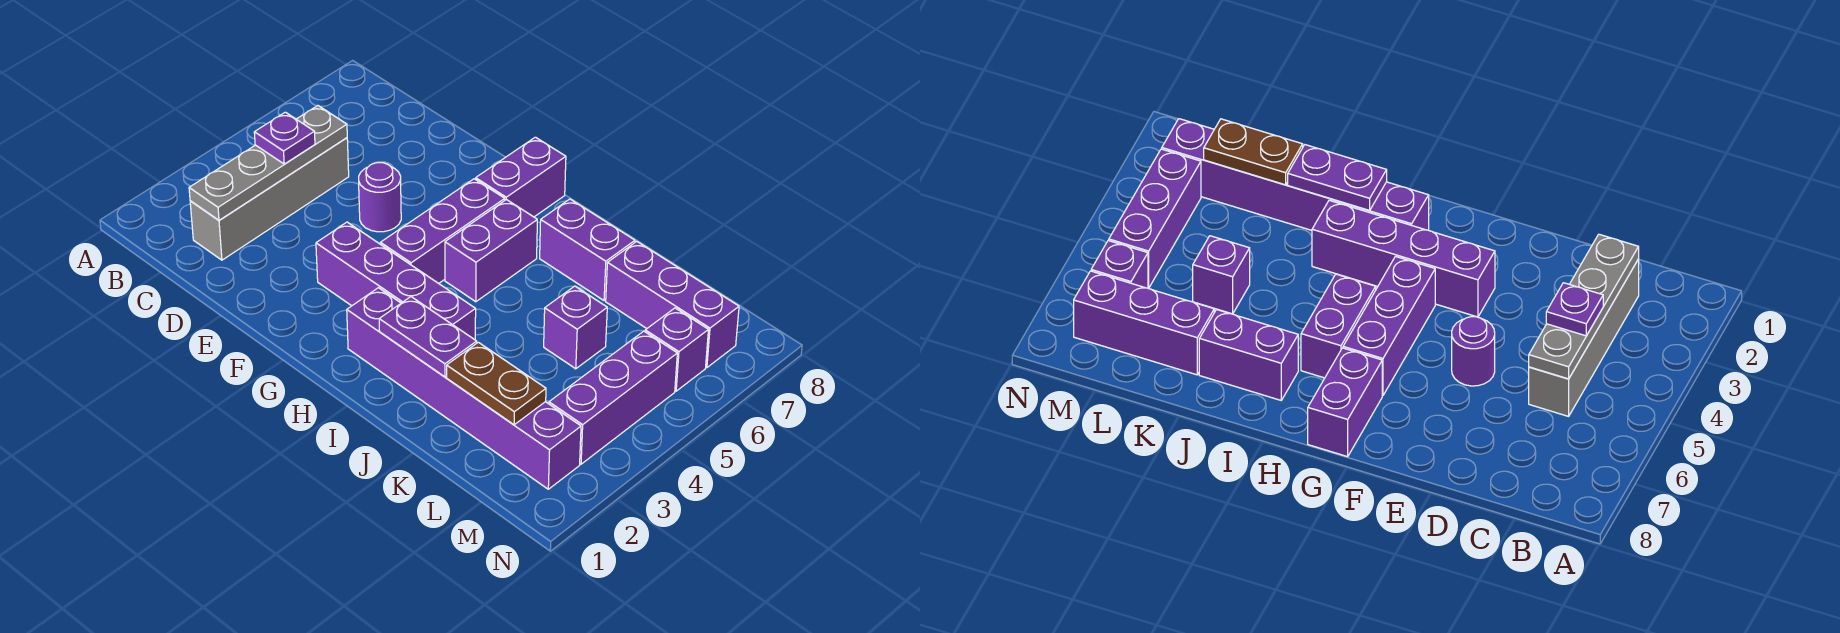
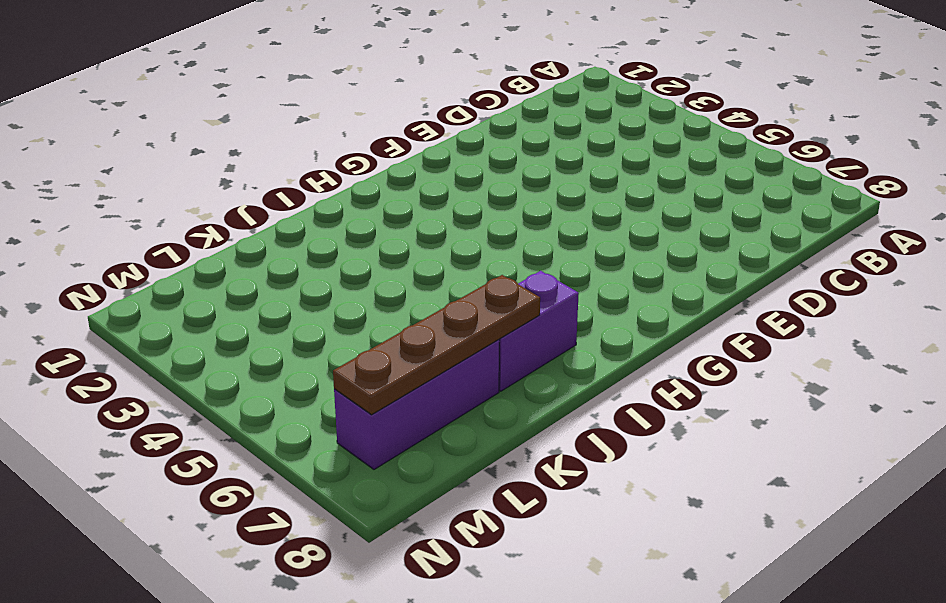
brown 1x4 plate [333,275,540,415] -> none
none -> grey 1x4 brick [190,138,349,260]
none -> purple 1x1 round brick [359,163,401,232]
none -> purple 1x4 brick [316,222,476,340]

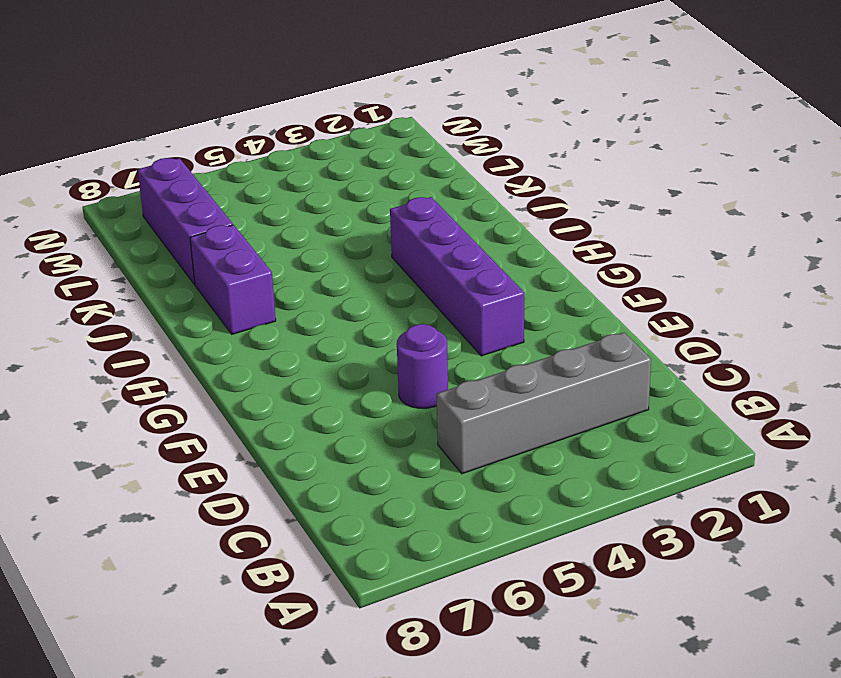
none -> purple 1x3 brick [380,179,505,283]
none -> purple 1x2 brick [476,137,566,217]
none -> purple 1x6 brick [347,288,581,489]

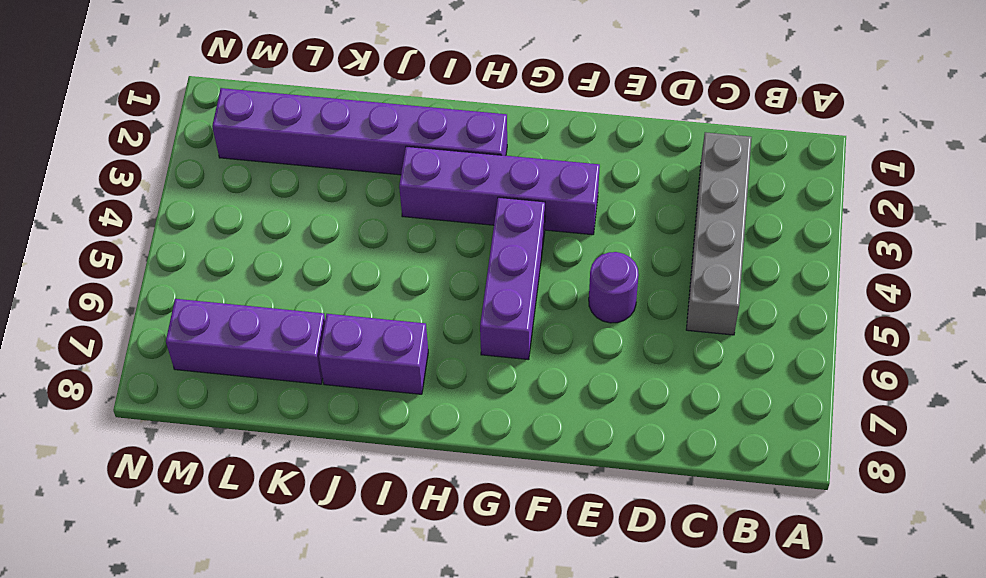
none -> purple 1x2 brick [476,137,566,217]
none -> purple 1x2 brick [445,199,537,302]
none -> purple 1x1 brick [544,286,607,369]

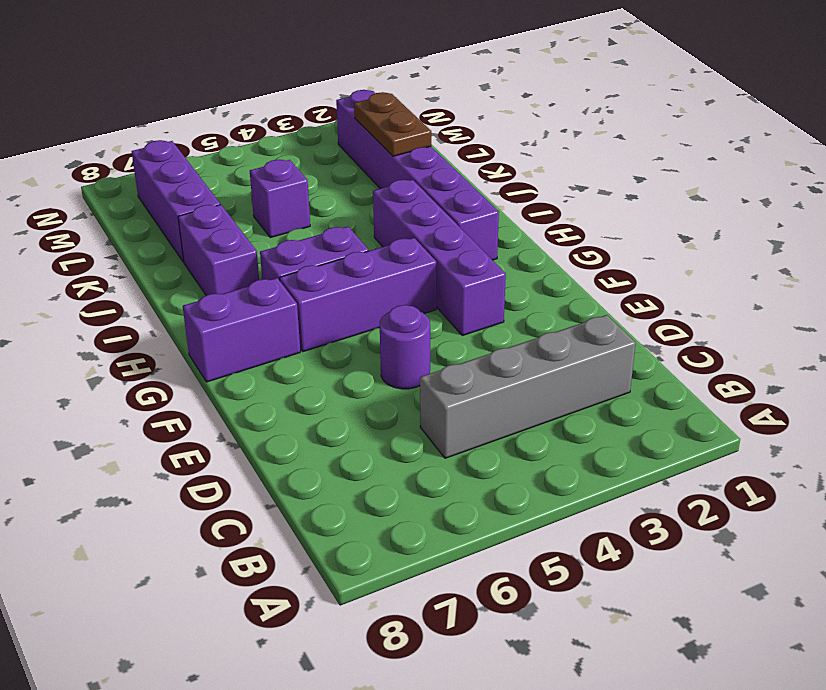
none -> purple 1x3 brick [549,331,677,464]
none -> purple 1x1 brick [645,308,708,391]
none -> grey 1x4 plate [189,106,347,220]

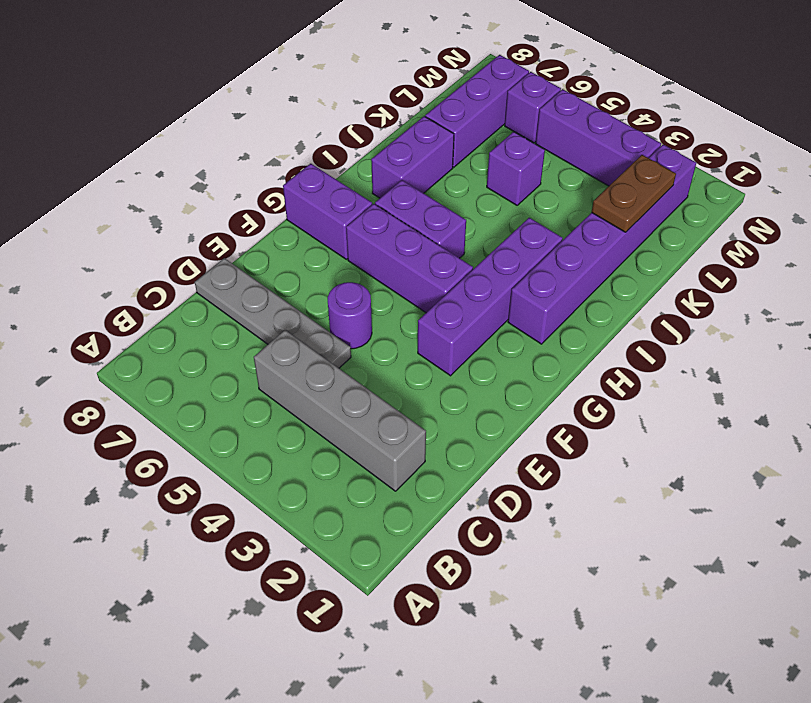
grey 1x4 plate [195,258,351,368] -> grey 1x4 plate moved to [189,106,347,220]
none -> purple 1x2 plate [379,297,477,377]
none -> purple 1x1 plate [254,112,315,164]

